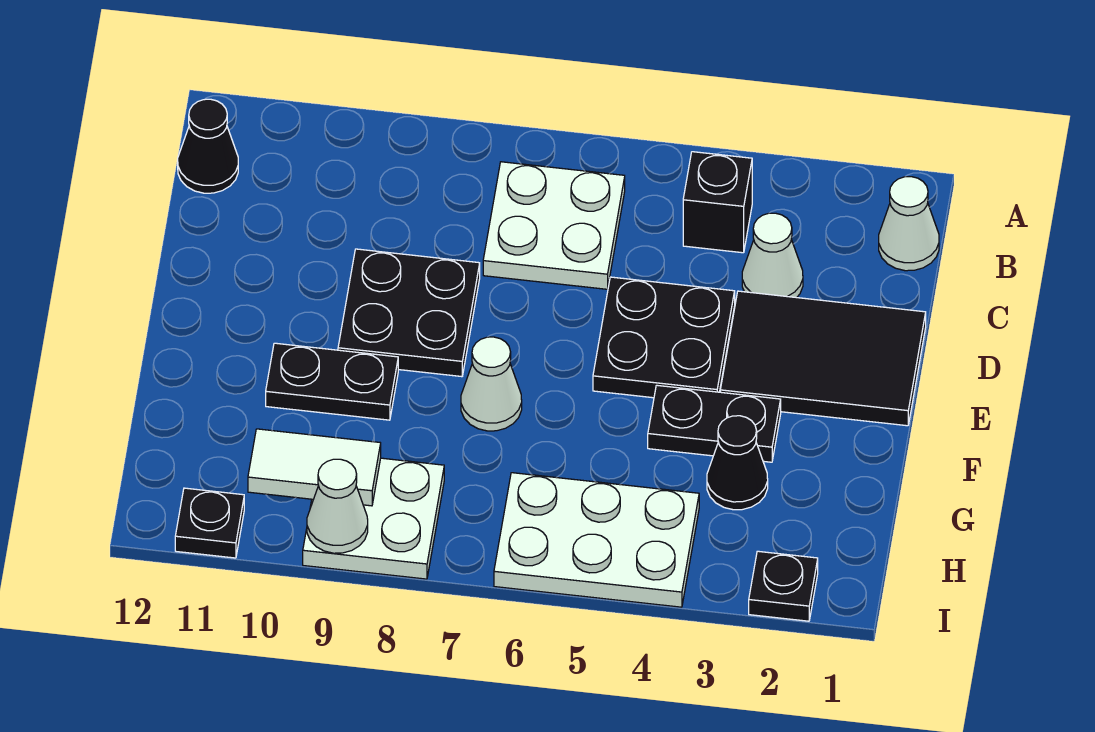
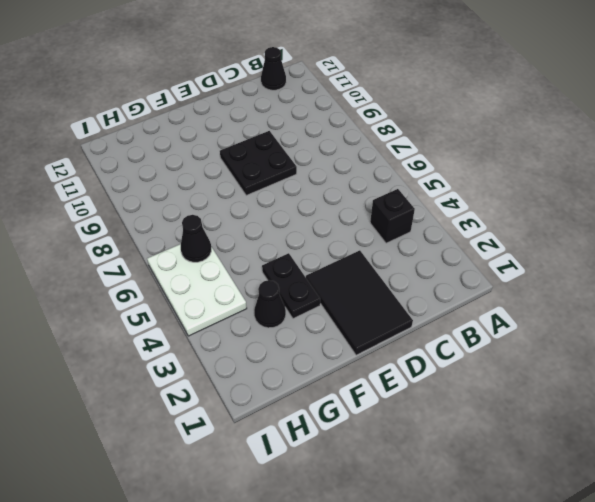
black 1x1 cone [181,215,211,262] -> none
none -> white 1x1 cone [879,177,939,271]
none -> white 2x2 plate [483,162,625,289]
none -> white 1x1 cone [742,213,803,298]

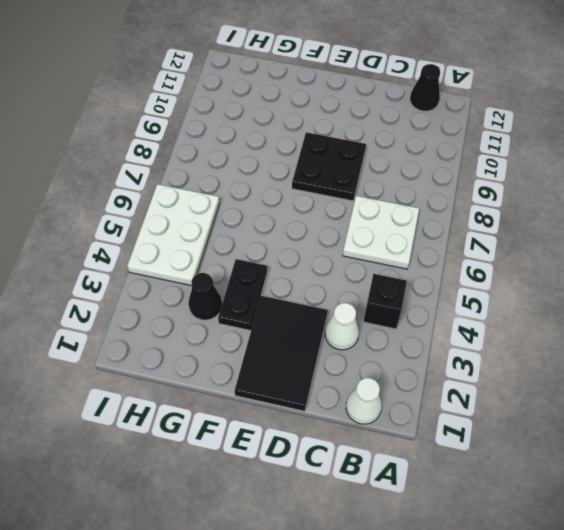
none -> black 2x2 plate [593,277,735,398]
none -> white 1x1 cone [461,337,522,431]
none -> black 1x2 plate [266,343,398,420]

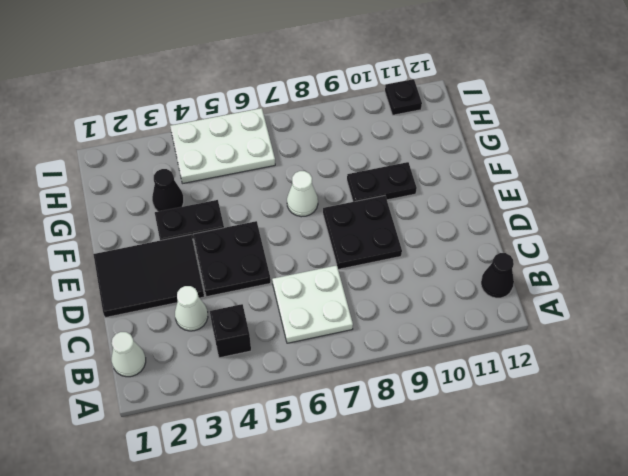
none -> white 2x2 plate [303,458,444,579]
none -> black 1x1 plate [749,551,818,621]
none -> white 1x2 tile [248,429,381,506]

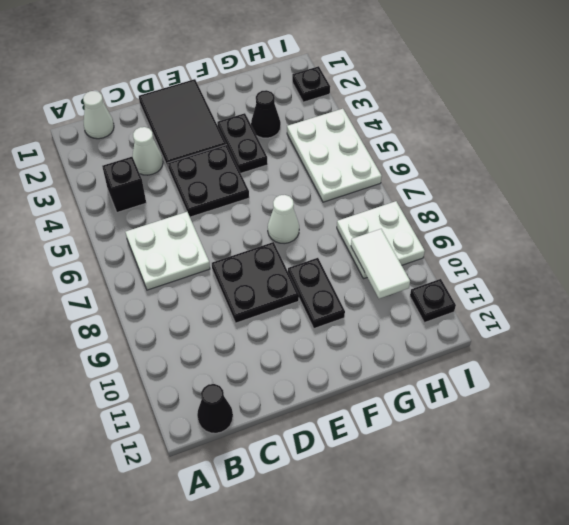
none -> white 1x1 cone [307,459,368,553]

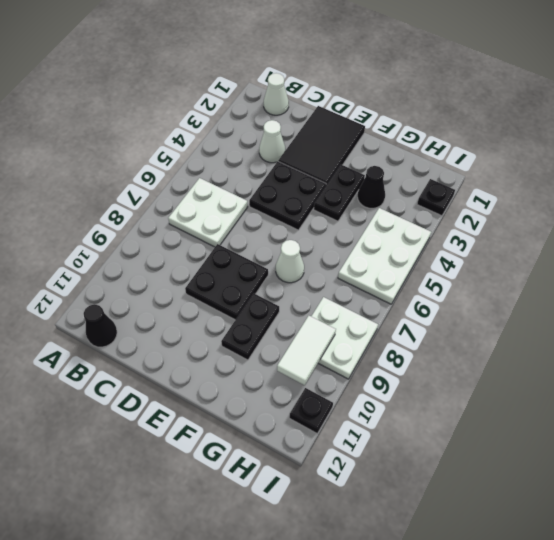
none -> black 1x1 brick [683,152,752,253]
none -> white 1x1 cone [307,459,368,553]

